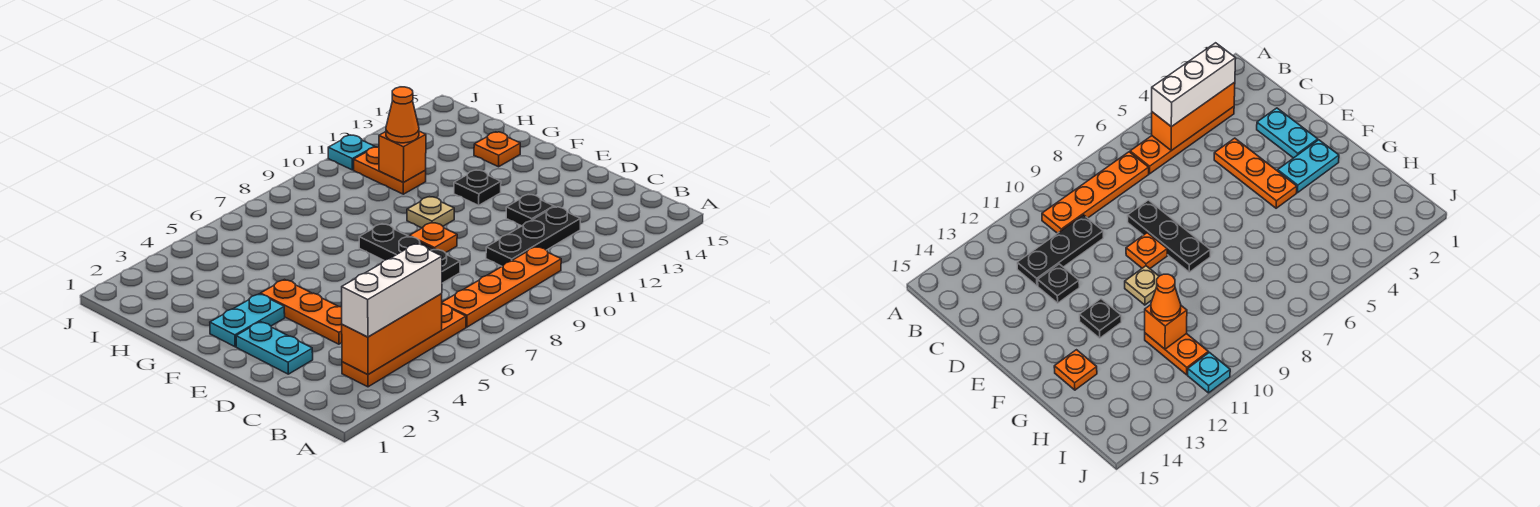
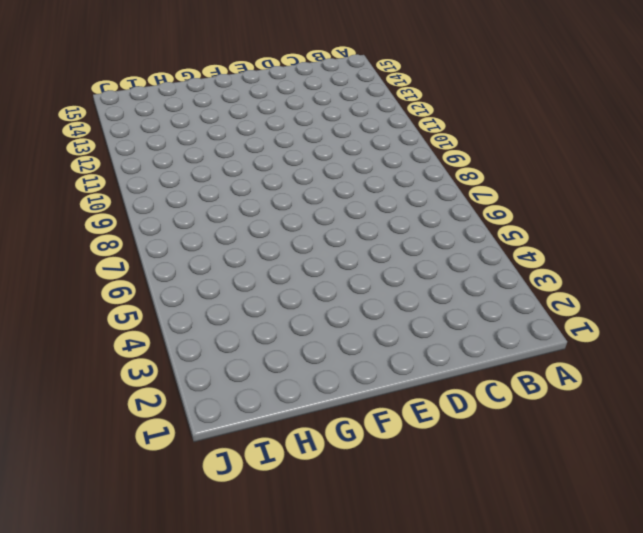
none -> orange 1x4 plate [342,304,466,387]
none -> orange 1x4 plate [442,247,561,327]
none -> black 1x3 plate [486,207,581,266]

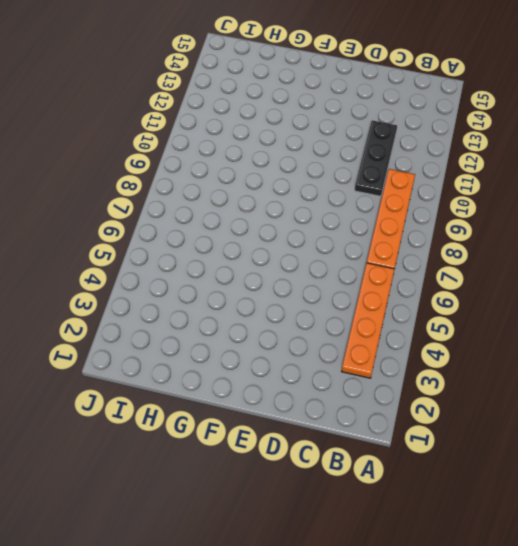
none -> cyan 1x2 plate [236,322,313,374]
none -> orange 1x3 plate [261,280,342,344]
none -> black 1x3 plate [359,224,460,283]

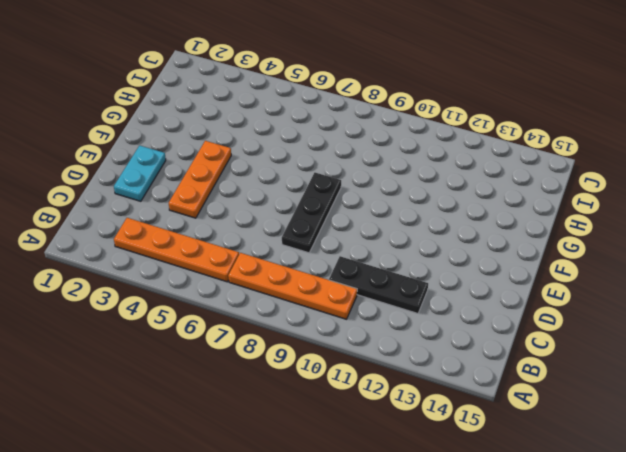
none -> black 1x1 plate [506,194,554,226]
none -> orange 1x1 plate [409,223,457,253]
none -> cyan 1x2 plate [210,294,285,347]

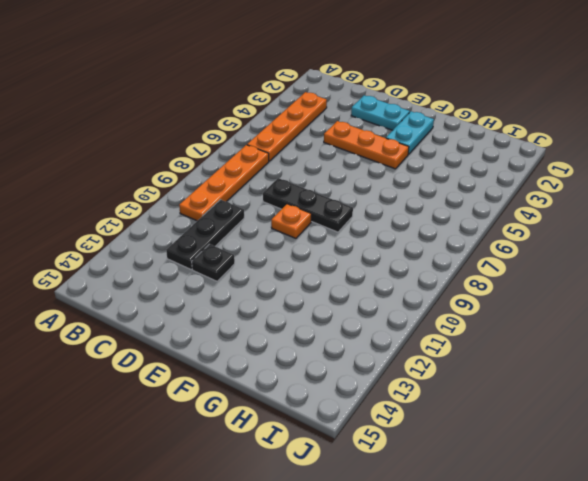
none -> tan 1x1 plate [407,197,454,228]
none -> black 1x1 plate [454,170,501,205]
none -> orange 1x1 plate [474,132,520,167]

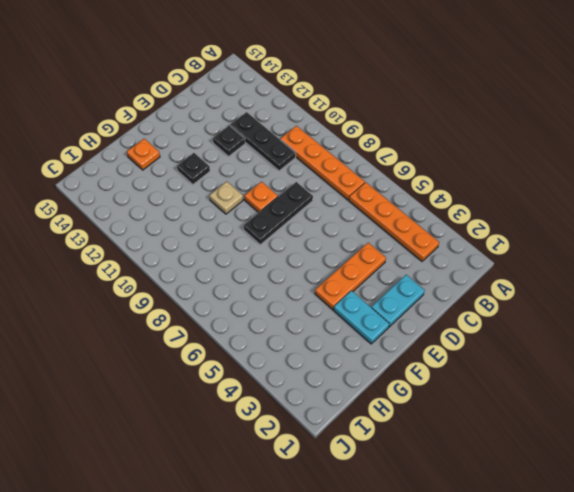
none -> orange 1x2 plate [354,147,426,194]
none -> cyan 1x1 plate [328,135,374,170]
none -> orange 1x3 brick [342,294,442,375]

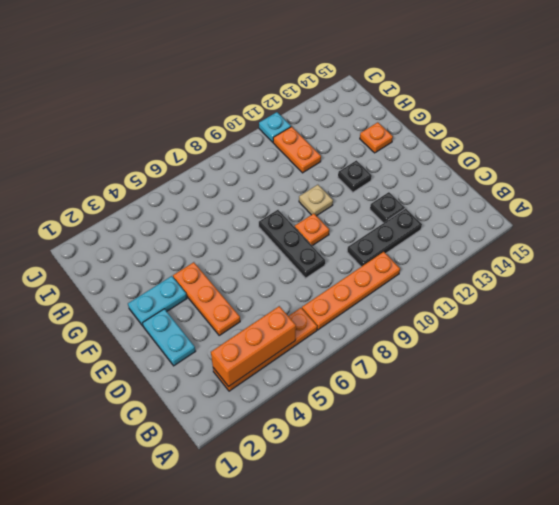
none -> orange 1x1 brick [379,131,426,182]
none -> white 1x3 brick [342,244,442,337]
none -> orange 1x1 cone [386,87,419,143]

